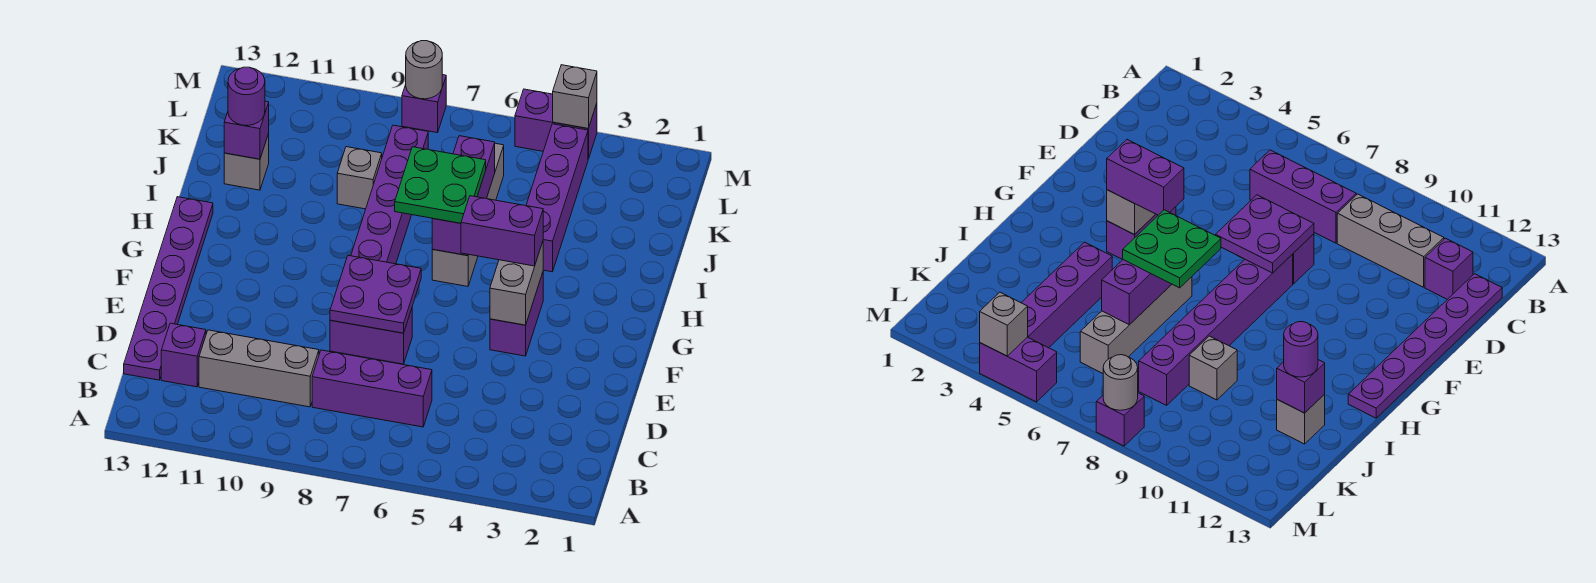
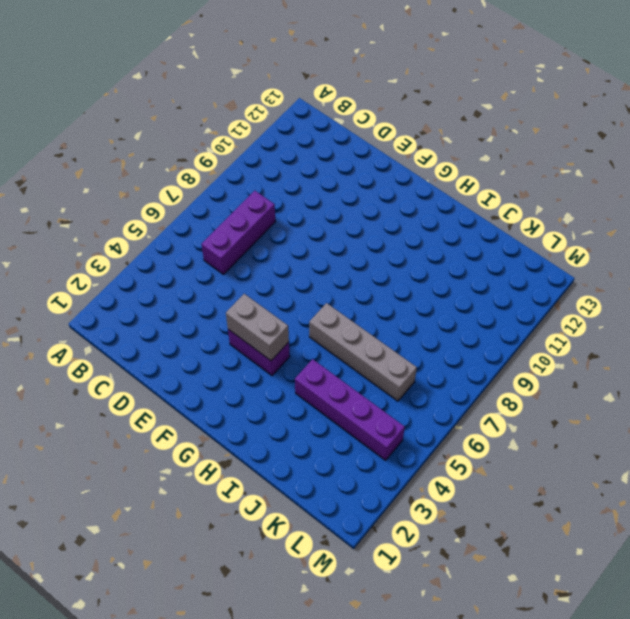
none -> grey 1x3 brick [199,330,319,407]
none -> purple 1x1 brick [161,323,206,387]
none -> purple 1x6 plate [124,197,213,380]

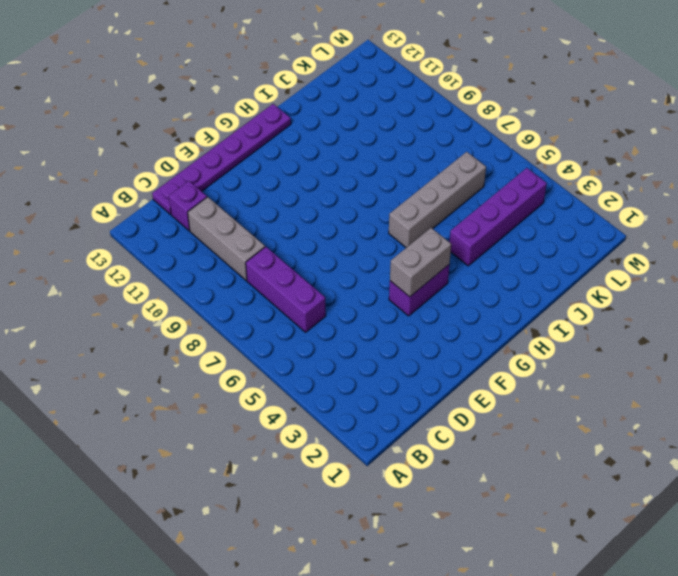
none -> purple 1x2 brick [330,309,412,364]
none -> purple 1x6 brick [351,125,428,264]
none -> grey 1x1 brick [337,147,382,209]

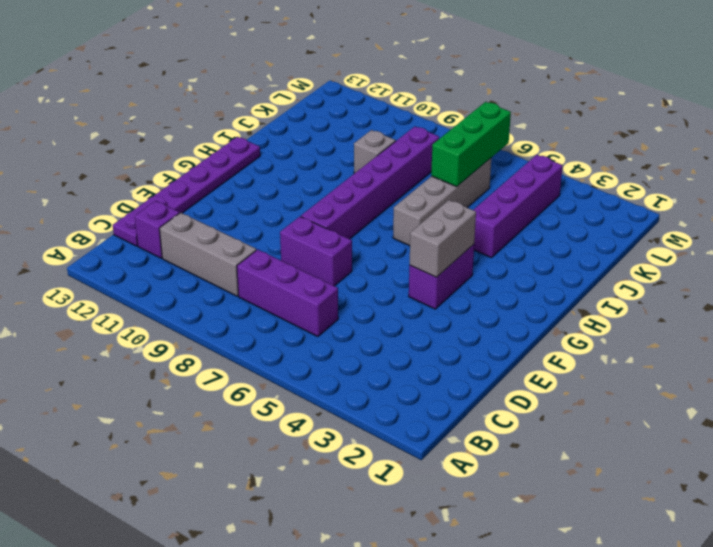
green 1x3 brick [431,102,511,187] -> purple 1x3 brick [432,136,495,256]
none -> grey 1x1 brick [224,134,269,190]
none -> purple 1x2 brick [515,89,597,159]
none -> purple 1x1 brick [402,75,446,133]

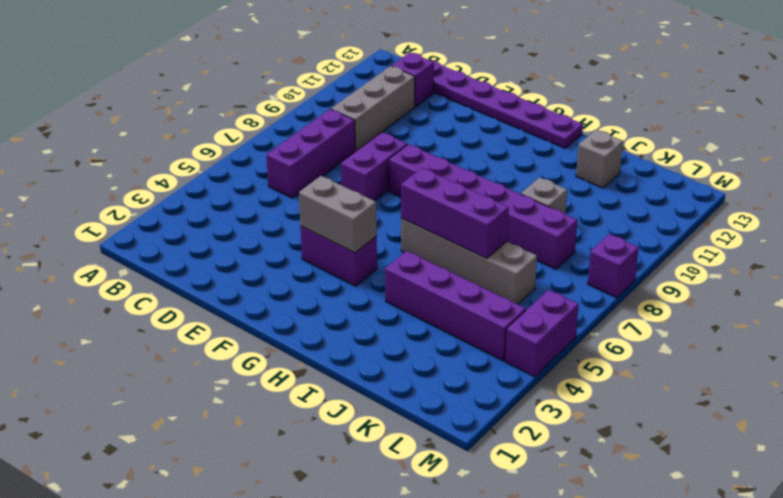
none -> purple 2x2 plate [330,255,421,333]
none -> purple 1x1 brick [224,101,269,159]
none -> grey 1x1 brick [553,65,597,129]

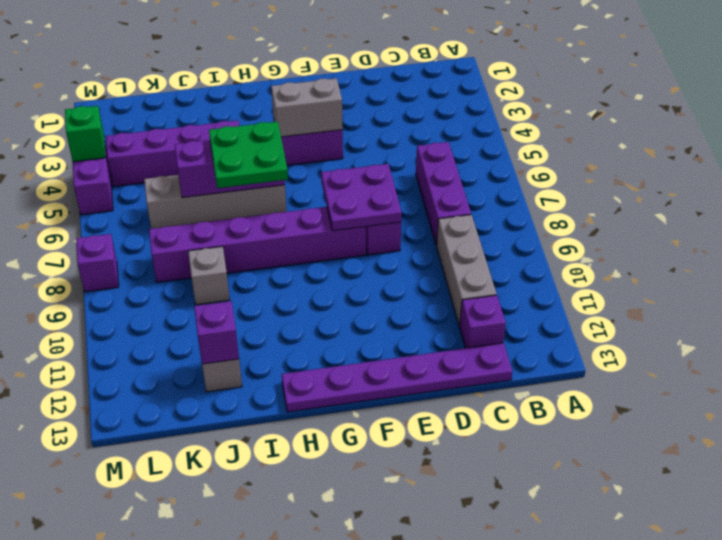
green 1x1 brick [65,106,106,162] -> grey 1x1 brick [553,65,597,129]
none -> grey 1x1 round brick [406,41,442,99]
none -> purple 1x2 brick [461,196,543,266]
none -> purple 1x1 round brick [228,67,265,125]

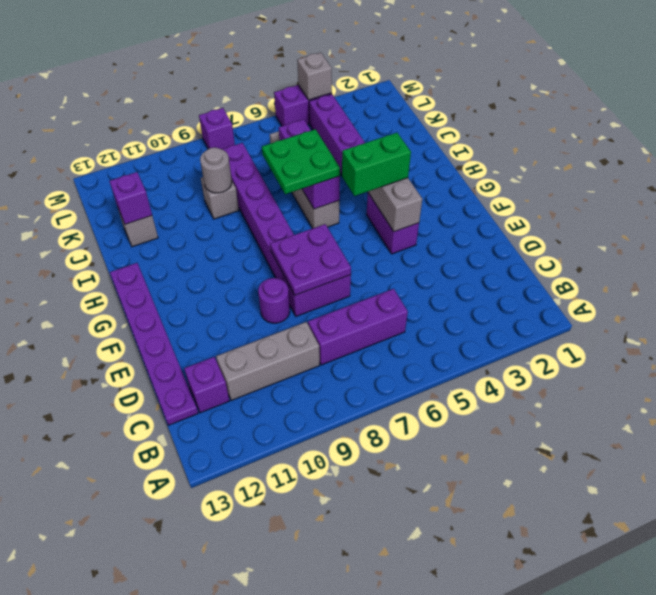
purple 1x1 round brick [258,278,290,323] -> purple 1x1 round brick moved to [228,67,265,125]
green 1x2 brick [342,133,411,196] -> purple 1x2 brick [461,196,543,266]
grey 1x1 round brick [200,147,232,193] -> grey 1x1 round brick moved to [406,41,442,99]

